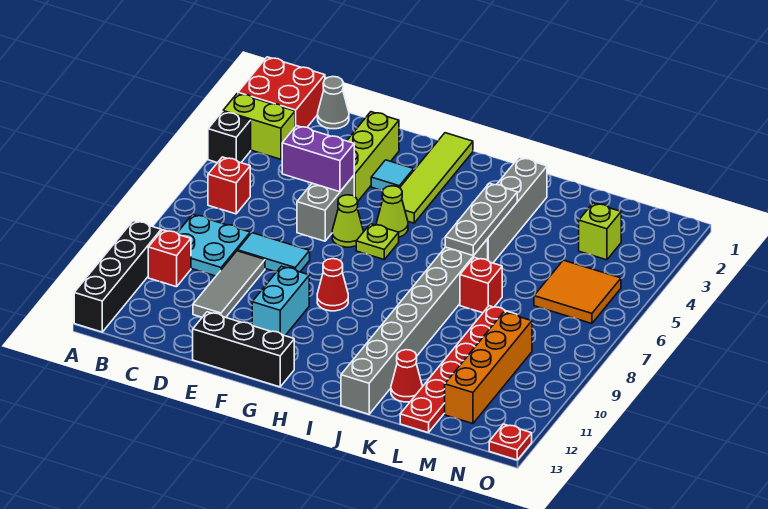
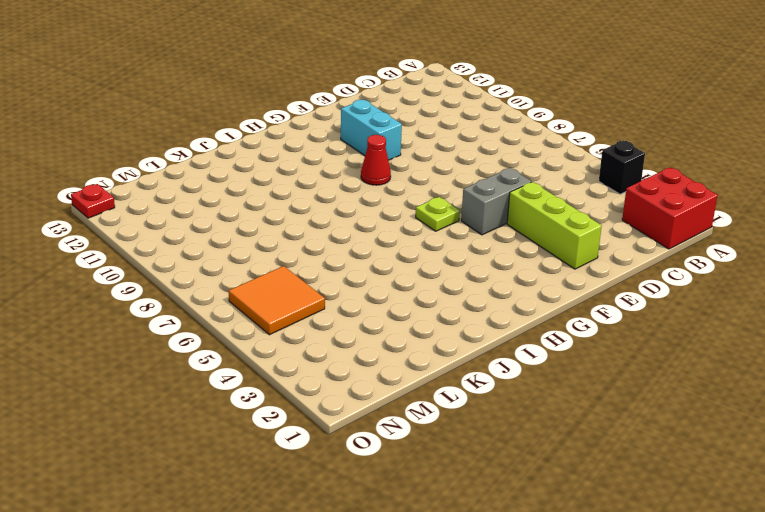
grey 1x2 brick [461,168,531,235] -> grey 1x2 brick turned to [297,176,354,241]
none -> lime 1x2 brick [223,93,295,159]
none -> black 1x4 brick [74,221,161,332]
none -> red 1x1 brick [208,157,250,214]
none -> cyan 2x2 plate [177,214,250,276]

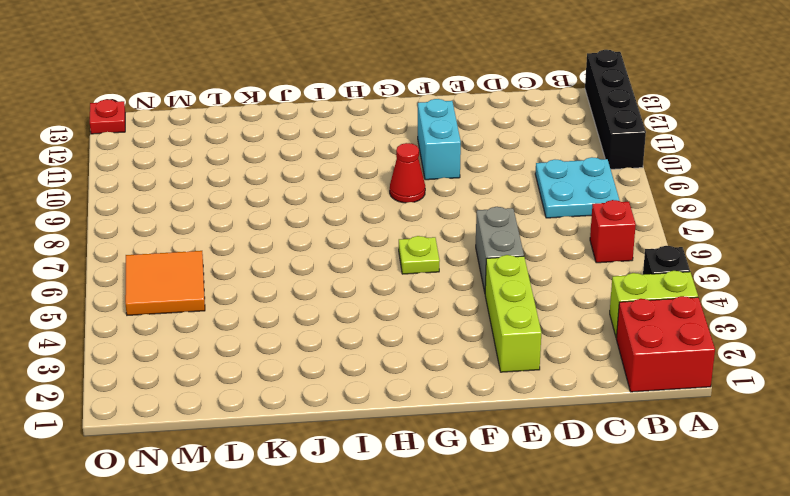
none -> red 1x1 brick [148,230,191,287]
none -> grey 1x1 cone [318,77,349,129]
none -> cyan 1x2 tile [238,233,310,272]
none -> grey 1x3 tile [193,251,265,317]

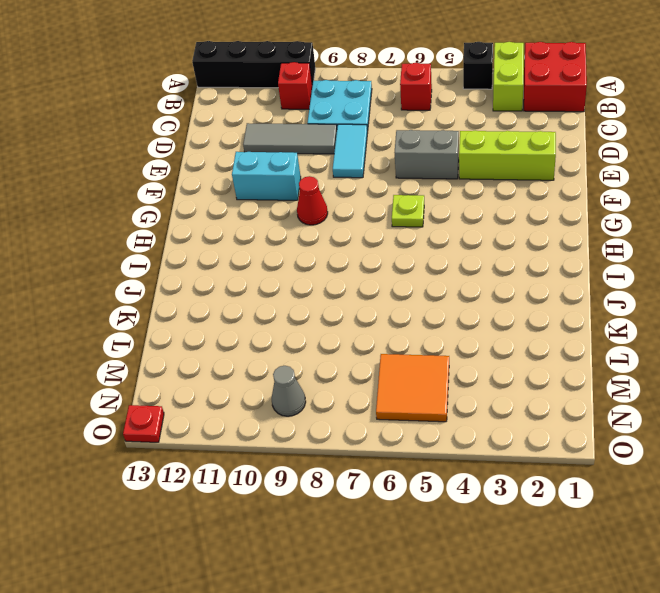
grey 1x1 cone [272,366,306,416] -> grey 1x1 cone moved to [318,77,349,129]
none -> black 1x3 brick [193,312,294,387]
none -> cyan 1x1 tile [371,160,414,191]
none -> lime 1x1 cone [332,195,363,247]
none -> lime 1x4 tile [400,133,473,223]

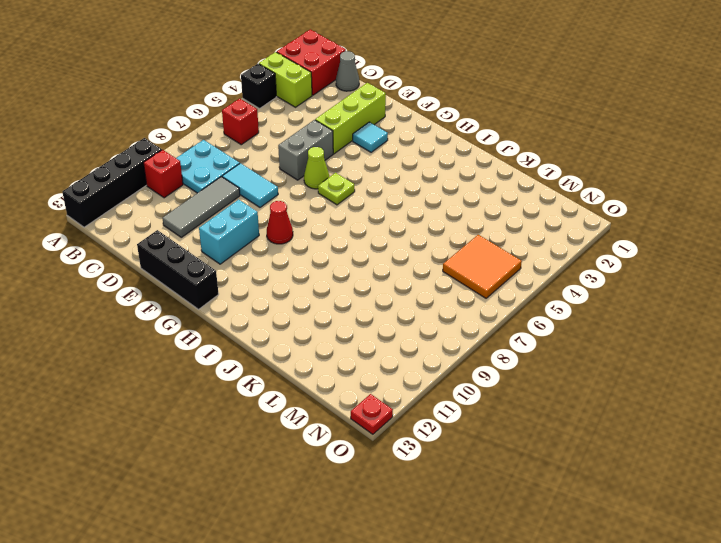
none -> lime 1x4 tile [400,133,473,223]
none -> lime 1x1 cone [377,186,408,237]
none -> grey 1x4 brick [488,157,547,263]
none -> grey 1x8 brick [341,239,488,414]

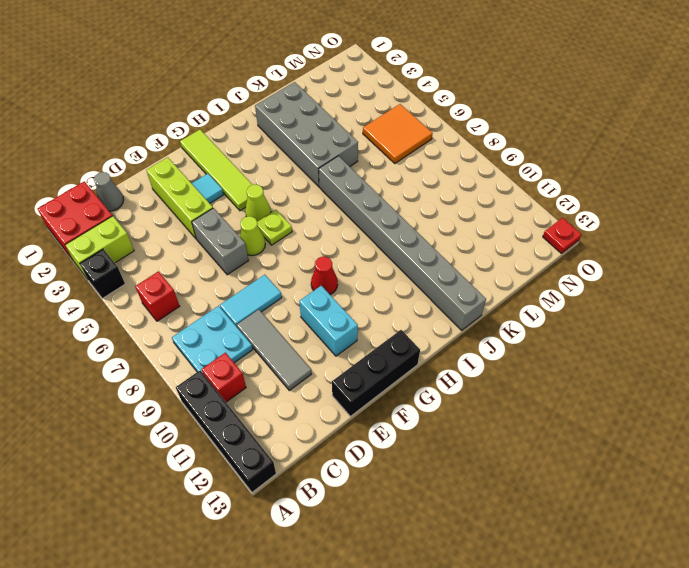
grey 2x4 brick [255,82,358,187] -> grey 1x4 brick [488,157,547,263]
none -> red 1x1 brick [460,257,502,313]
none -> red 1x1 cone [391,350,422,402]
none -> red 1x6 plate [400,306,517,433]
none -> lime 1x1 brick [579,203,621,260]

